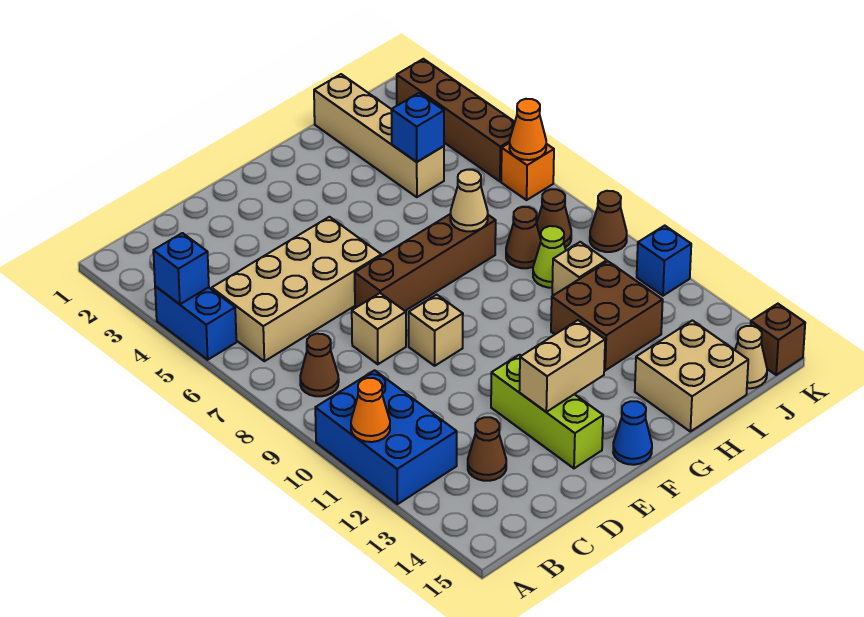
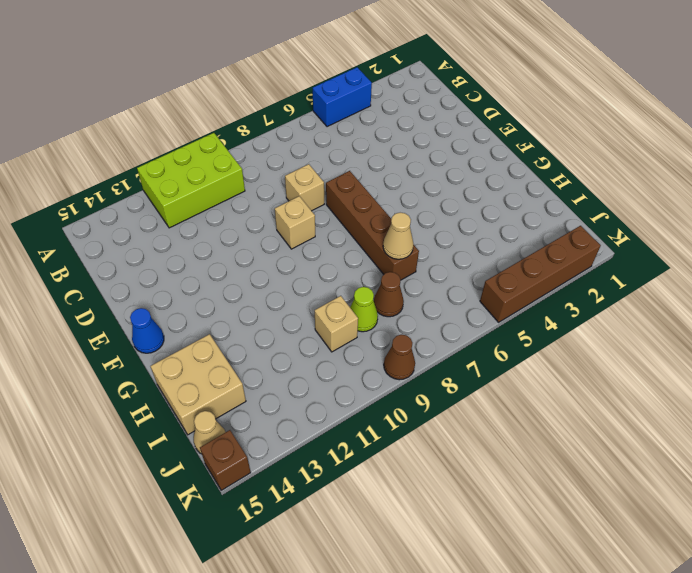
lime 2x3 brick [137,133,245,228] -> blue 2x3 brick [315,370,457,504]
none -> tan 2x4 brick [212,217,381,361]
none -> brown 1x1 cone [300,334,339,396]
none -> brown 1x1 cone [468,417,506,481]

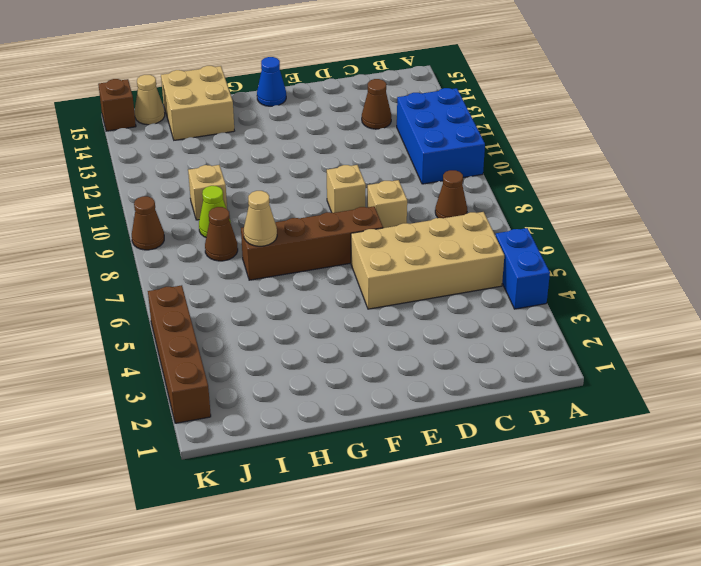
none -> lime 1x3 brick [491,355,603,468]
none -> brown 2x2 brick [551,261,663,370]
none -> tan 1x4 brick [314,74,444,197]

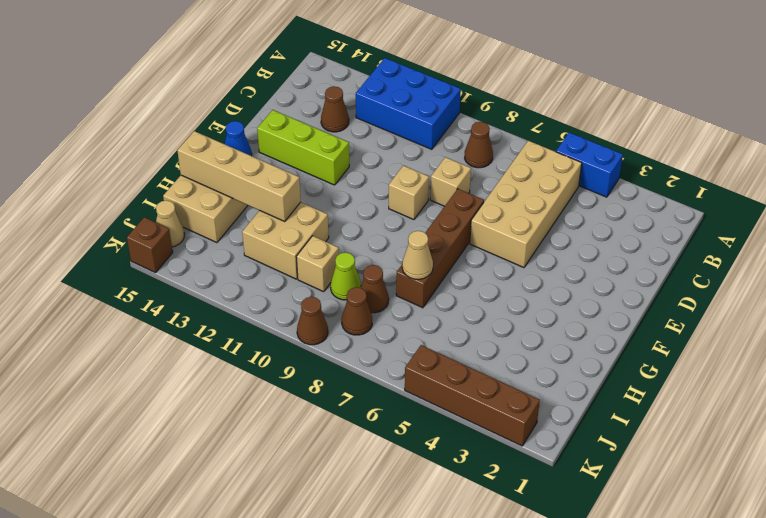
tan 2x2 brick [242,202,329,279] -> brown 2x2 brick [551,261,663,370]
tan 1x4 brick [177,131,301,221] -> tan 1x4 brick moved to [314,74,444,197]
none -> orange 1x1 brick [501,143,554,200]
none -> blue 1x1 brick [637,226,691,296]
none -> blue 1x1 brick [153,233,209,304]

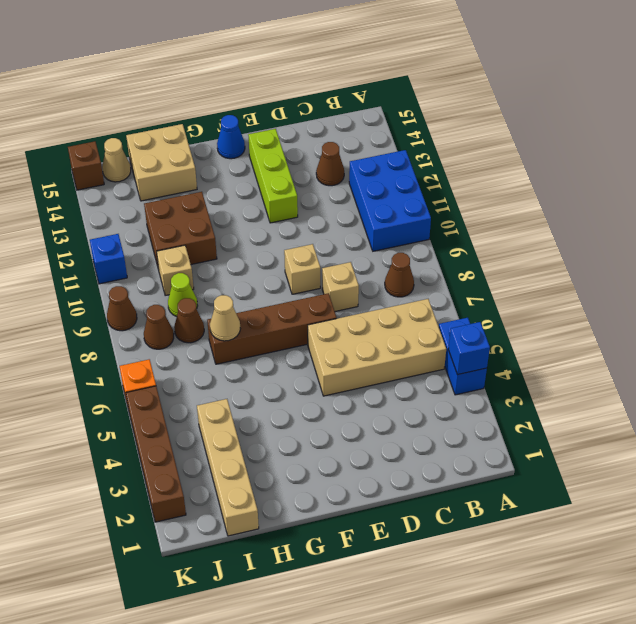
none -> orange 1x1 cone [351,378,390,442]
none -> tan 1x2 brick [519,320,605,412]
none -> blue 1x1 brick [391,93,444,162]

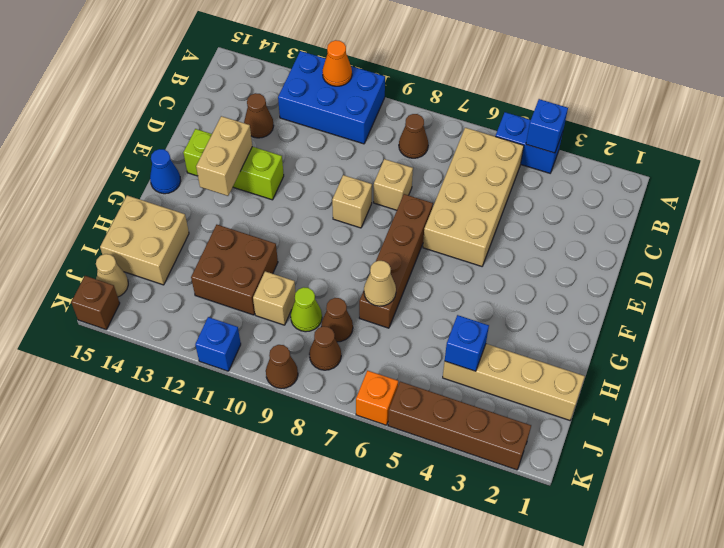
none -> orange 1x1 cone [509,99,546,160]

